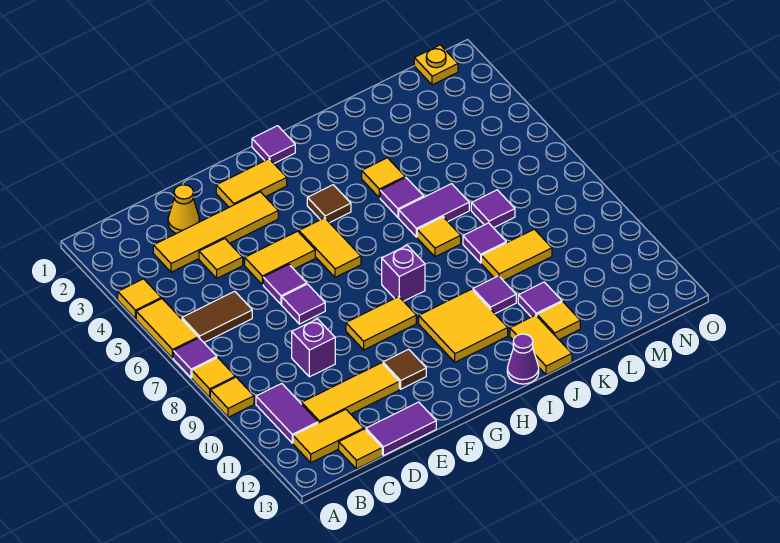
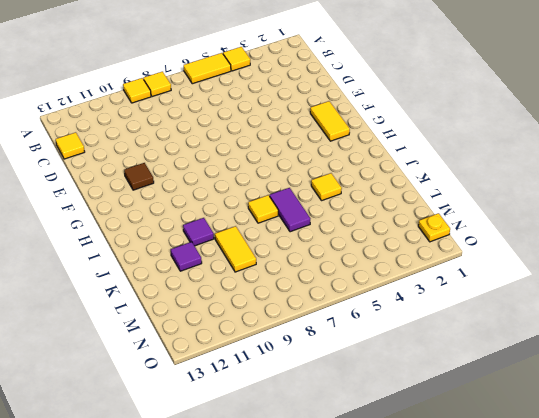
none -> purple 1x1 tile [173,338,217,378]
none -> brown 1x2 tile [182,291,252,342]
none -> purple 1x2 tile [256,384,318,443]
none -> yellow 1x2 tile [293,409,364,463]

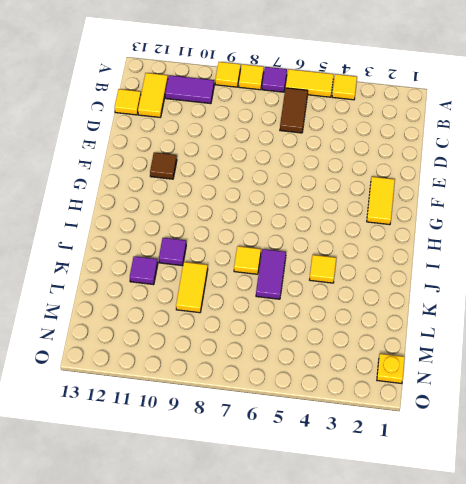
none -> yellow 1x4 tile [153,192,278,272]
none -> yellow 1x3 tile [302,363,399,423]
none -> yellow 1x1 cone [168,185,199,233]
none -> yellow 1x1 tile [199,239,243,278]

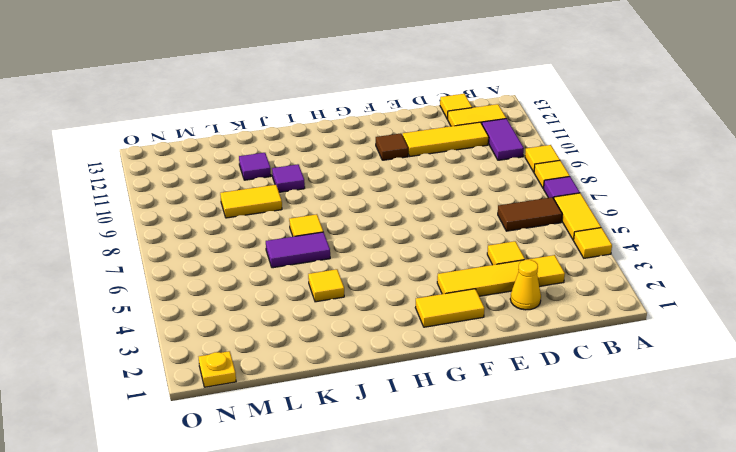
none -> purple 1x1 brick [292,319,335,377]
none -> purple 1x2 tile [366,402,436,456]
none -> yellow 1x2 tile [245,231,315,285]
none -> purple 1x1 tile [263,265,307,304]

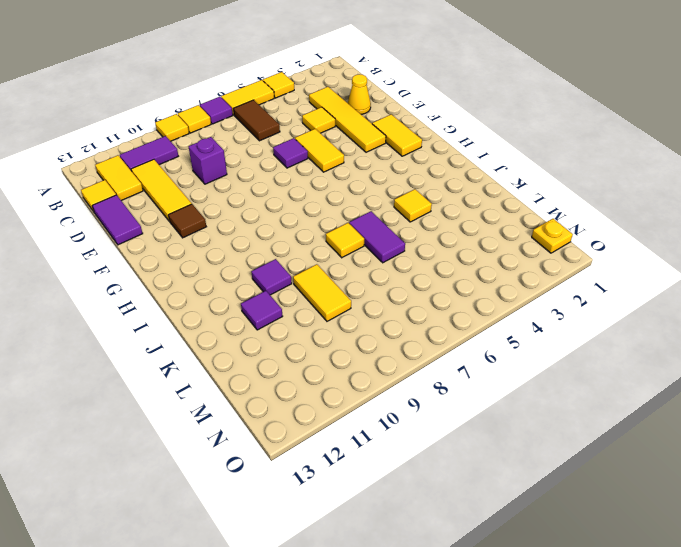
none -> purple 1x1 tile [282,284,325,324]
none -> yellow 1x2 tile [346,297,416,350]
none -> yellow 1x2 tile [299,218,361,277]
none -> purple 1x1 tile [252,126,295,163]

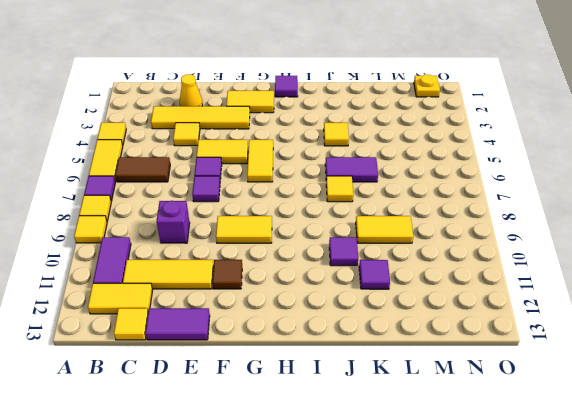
none -> brown 1x1 tile [307,185,351,223]
none -> purple 1x1 brick [382,245,425,301]
none -> yellow 2x2 tile [419,289,508,362]
none -> purple 1x1 cone [507,334,539,384]

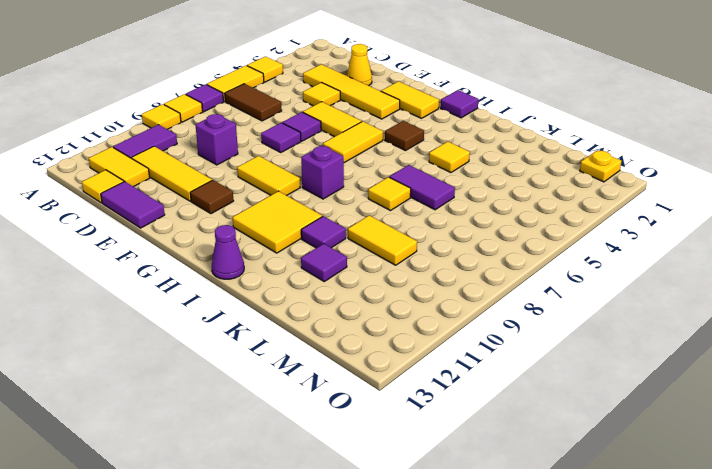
none -> purple 1x1 tile [380,178,424,217]
none -> yellow 1x2 tile [510,315,572,375]
none -> purple 1x1 tile [463,223,506,263]
none -> yellow 1x1 tile [537,302,580,339]

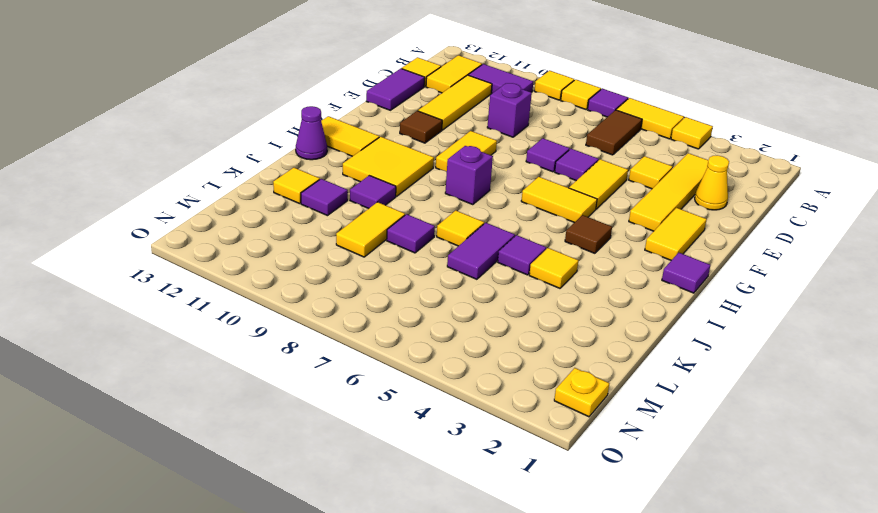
yellow 1x2 tile [321,116,379,156] -> yellow 1x2 tile moved to [510,315,572,375]
none -> purple 1x1 tile [471,190,515,228]

